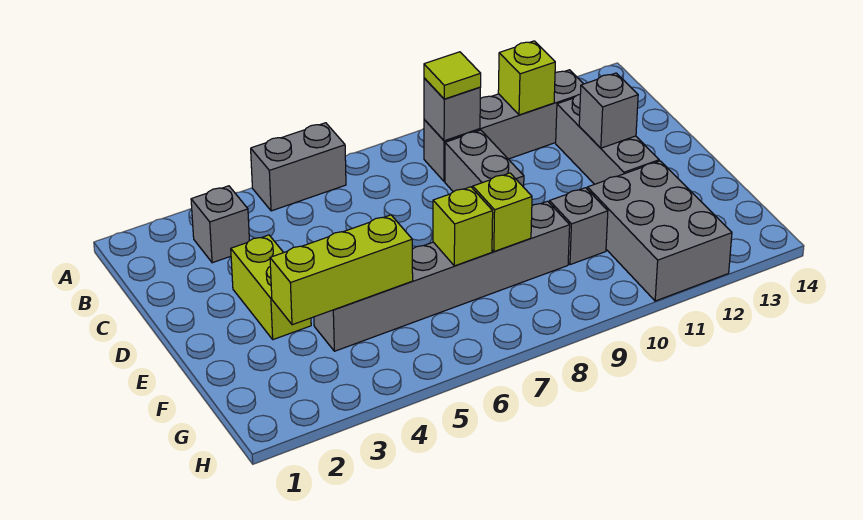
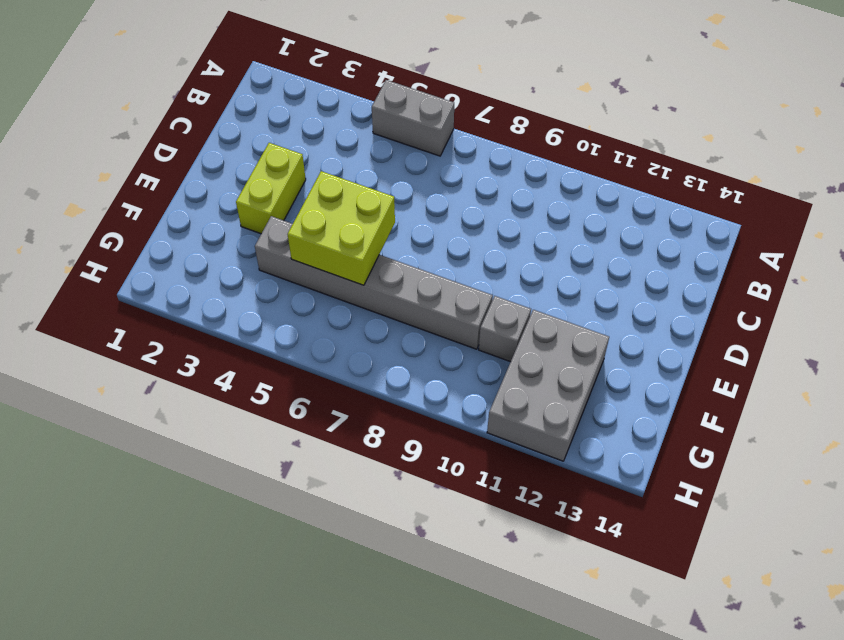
lime 2x2 brick [288,171,395,285] -> lime 1x3 brick [270,215,413,325]
none -> grey 1x1 brick [191,186,249,263]
none -> grey 1x4 brick [424,70,583,181]
none -> grey 1x2 brick [445,130,524,192]

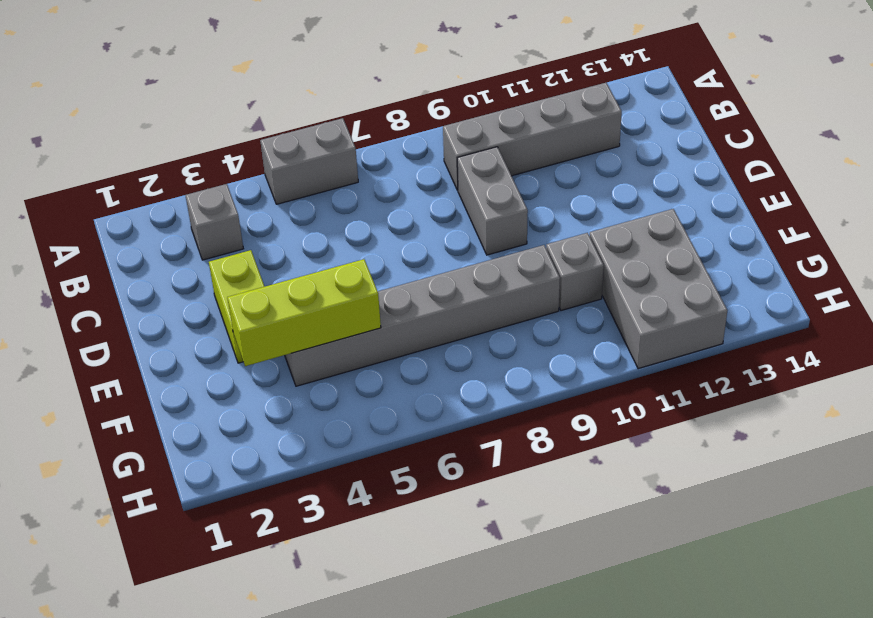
none -> grey 1x3 brick [556,94,659,184]
none -> grey 1x1 brick [424,78,480,141]
none -> lime 1x1 brick [498,41,555,115]

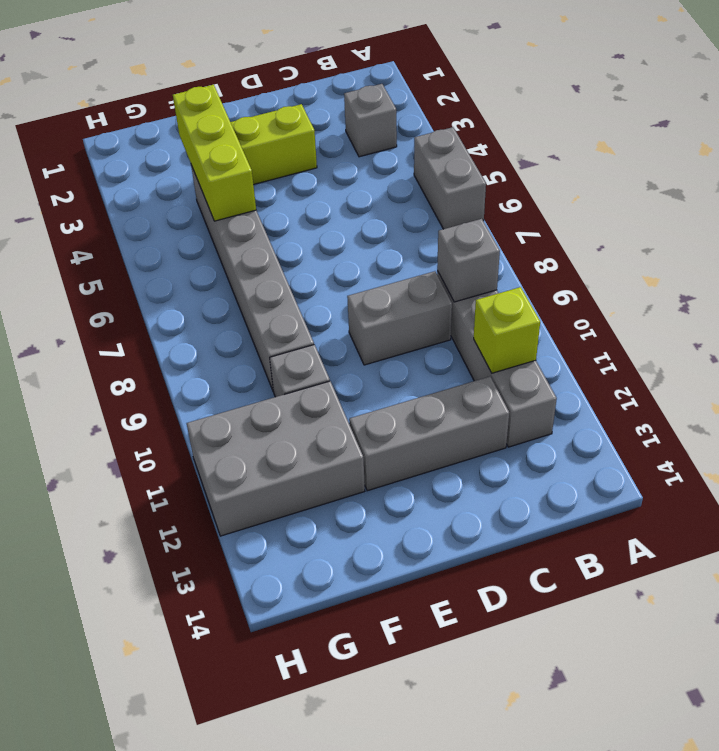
none -> grey 1x1 brick [579,73,638,148]
none -> lime 1x1 brick [433,187,493,266]
none -> lime 1x1 brick [473,173,532,251]

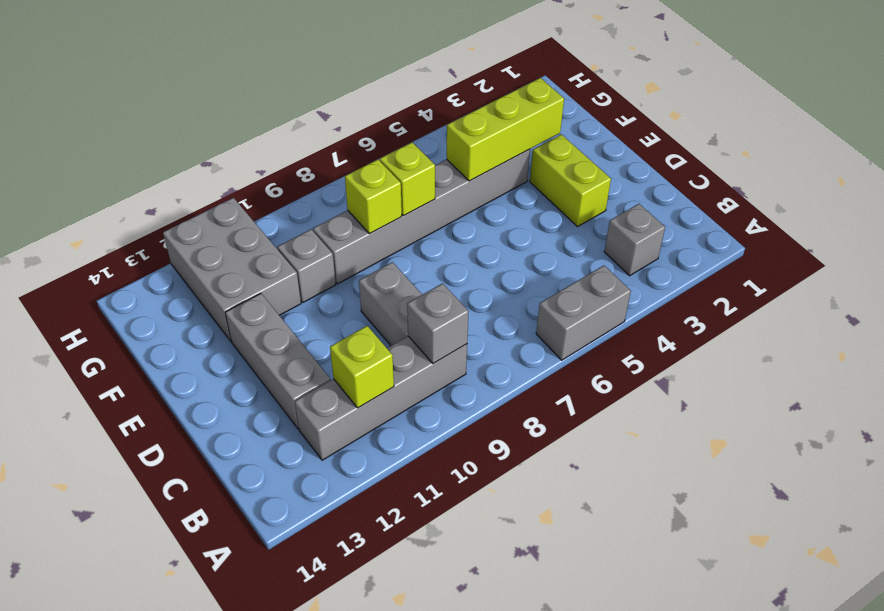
none -> grey 1x1 brick [579,73,638,148]
none -> lime 1x1 tile [424,52,481,99]

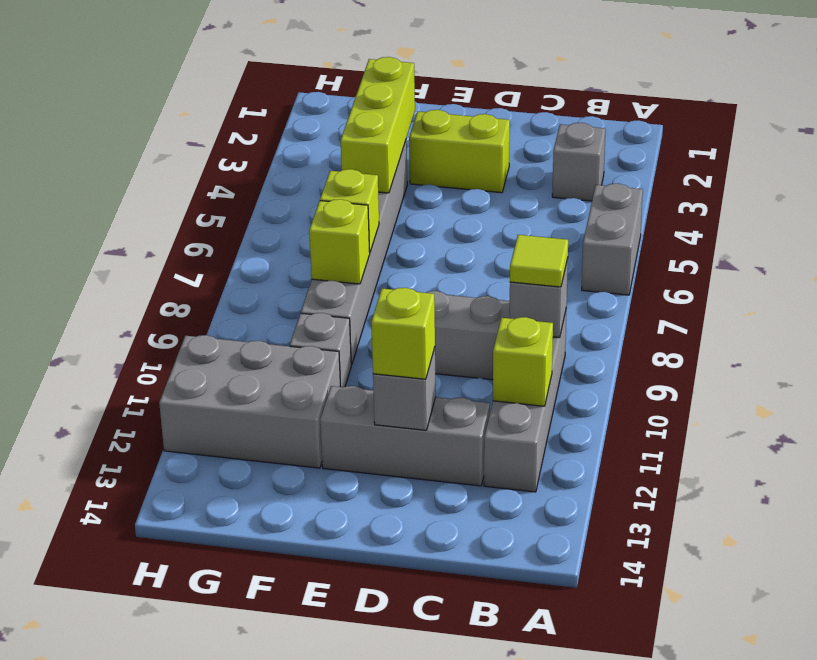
lime 1x1 brick [371,288,435,379] -> none

